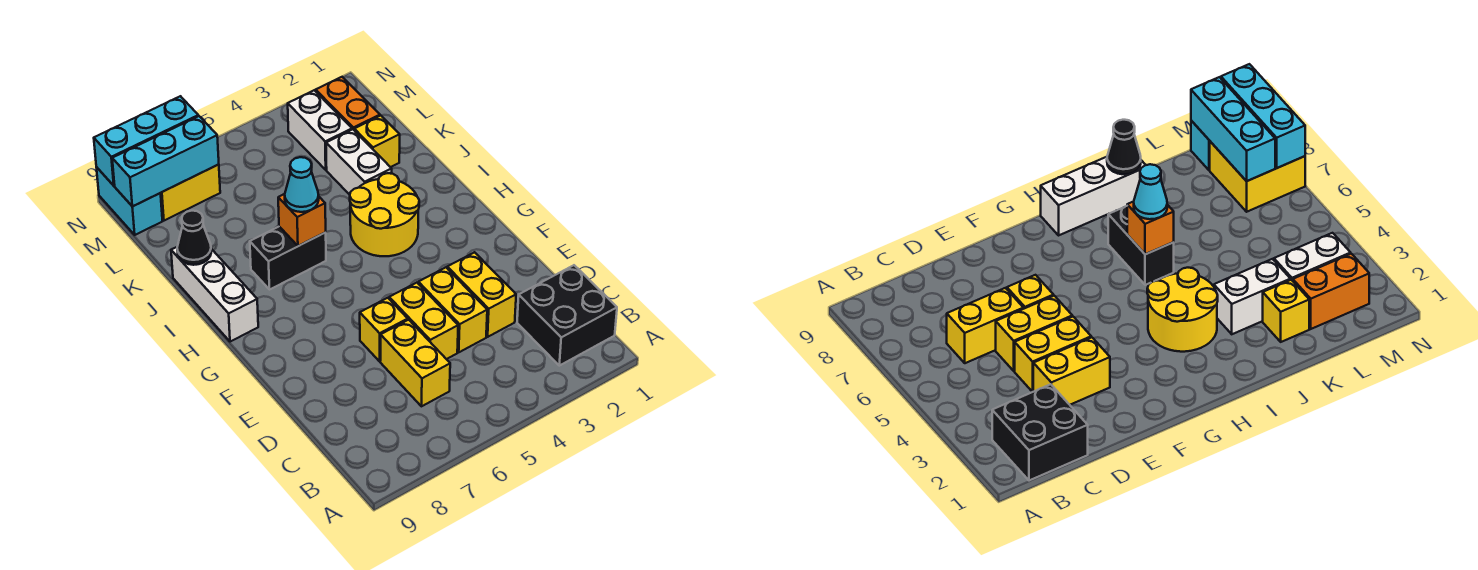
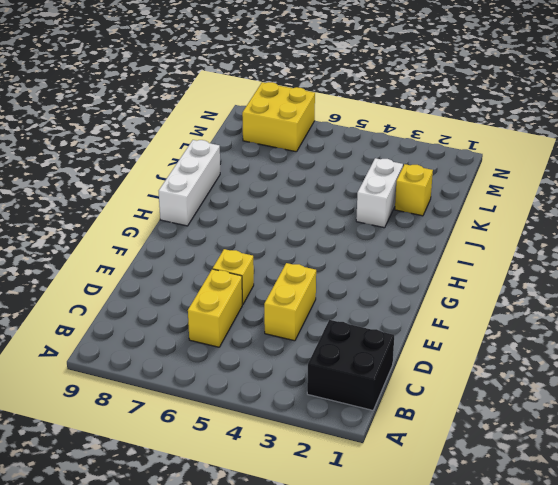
none -> yellow 1x2 brick [447,252,516,337]
none -> yellow 1x2 brick [389,283,458,359]
none -> yellow 2x2 round brick [350,173,419,256]

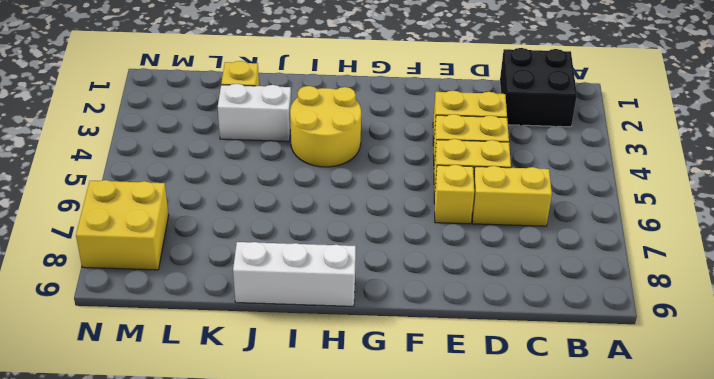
none -> black 1x2 brick [250,227,326,289]
none -> orange 1x2 brick [316,77,380,130]
none -> white 1x2 brick [288,90,352,170]

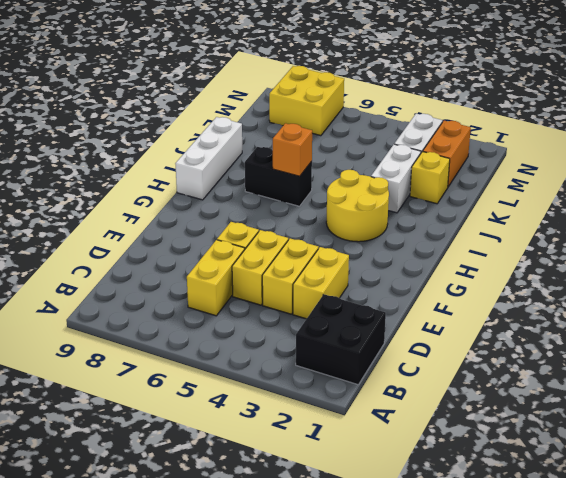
none -> cyan 1x2 brick [96,167,162,235]
none -> black 1x1 cone [177,211,211,265]
none -> cyan 1x3 brick [112,116,219,206]

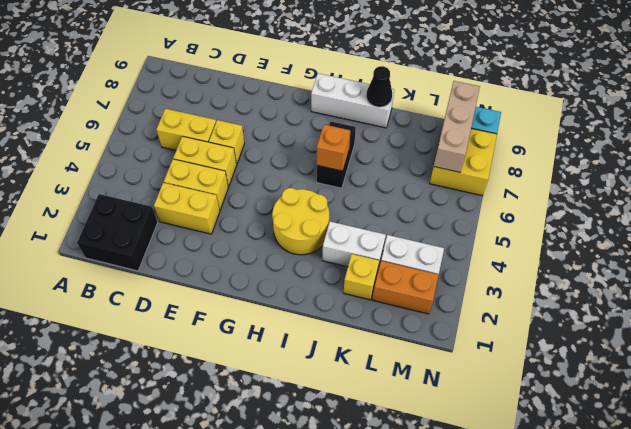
tan 1x3 brick [434,81,480,172] -> cyan 1x3 brick [112,116,219,206]
none -> cyan 1x3 brick [94,96,198,186]
none -> cyan 1x1 cone [285,157,319,212]

